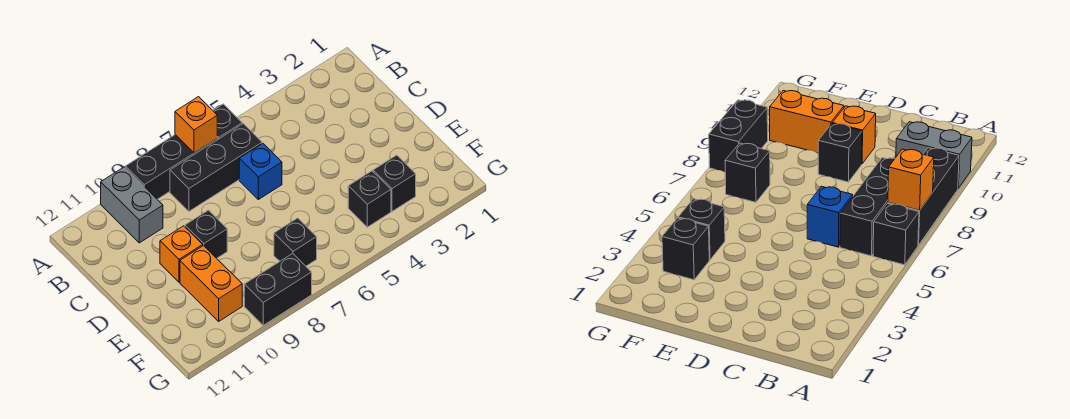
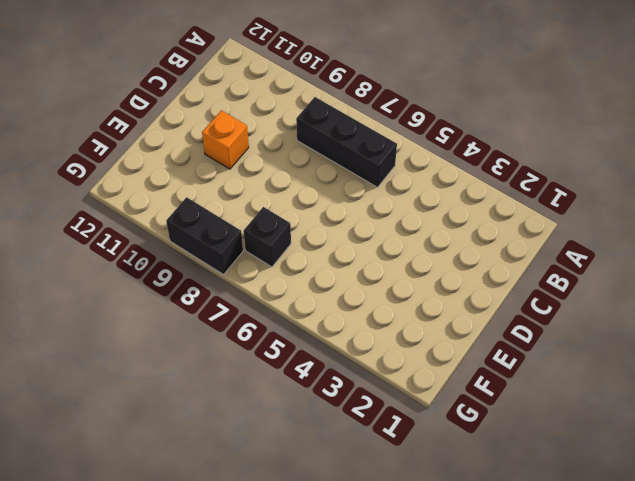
none -> black 1x1 brick [213,104,242,140]
none -> black 1x3 brick [125,135,217,199]
none -> grey 1x2 brick [101,167,163,243]

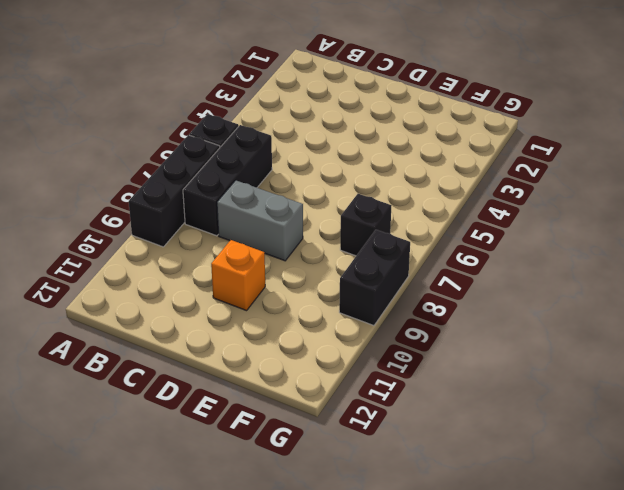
grey 1x2 brick [217,180,303,261] -> grey 1x2 brick moved to [101,167,163,243]
none -> blue 1x1 brick [239,144,282,199]
none -> black 1x1 brick [185,210,227,258]
none -> orange 1x2 brick [180,245,242,321]

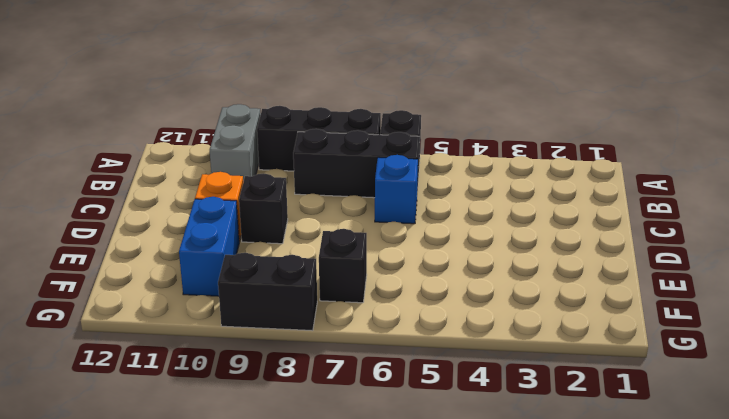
blue 1x2 brick [179,197,239,296] -> orange 1x2 brick [180,245,242,321]
none -> black 1x1 brick [373,155,416,211]
none -> black 1x1 brick [348,171,391,227]
none -> orange 1x1 brick [175,97,217,153]

